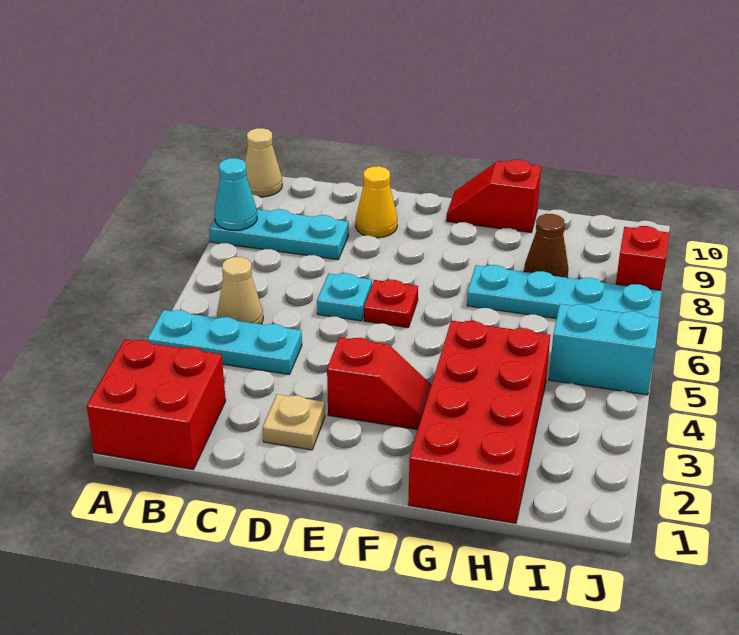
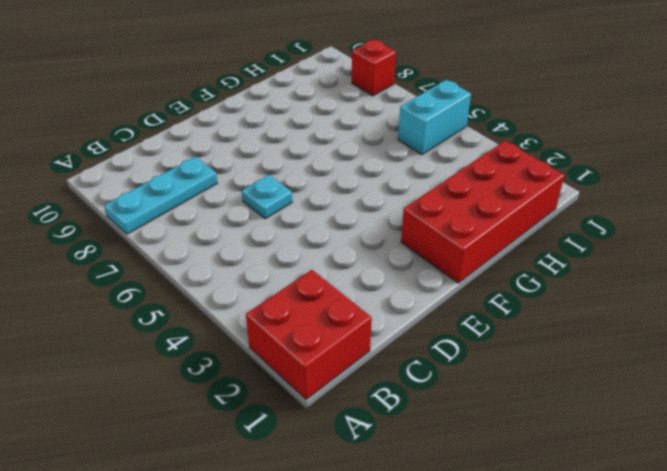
red 2x4 brick [401,141,564,283] -> red 2x4 brick turned to [408,321,550,523]
none -> cyan 1x3 plate [148,310,302,374]
none -> tan 1x1 cone [245,128,282,197]
none -> tan 1x1 cone [217,257,263,324]

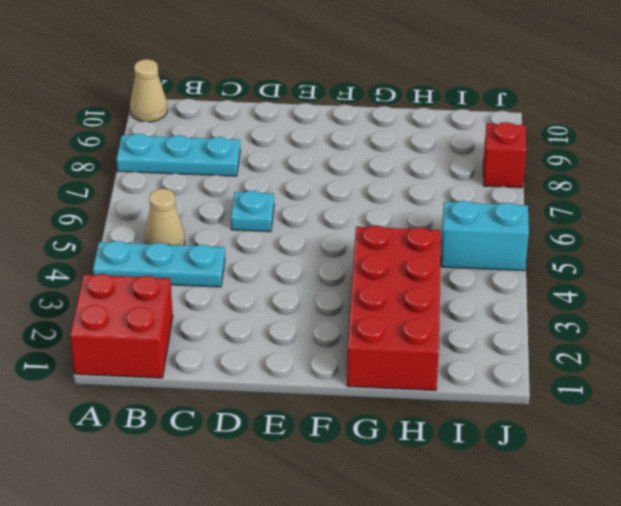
none -> tan 1x1 plate [263,394,325,450]
none -> yellow 1x1 cone [356,166,397,238]
none -> red 1x2 slope [327,337,431,430]

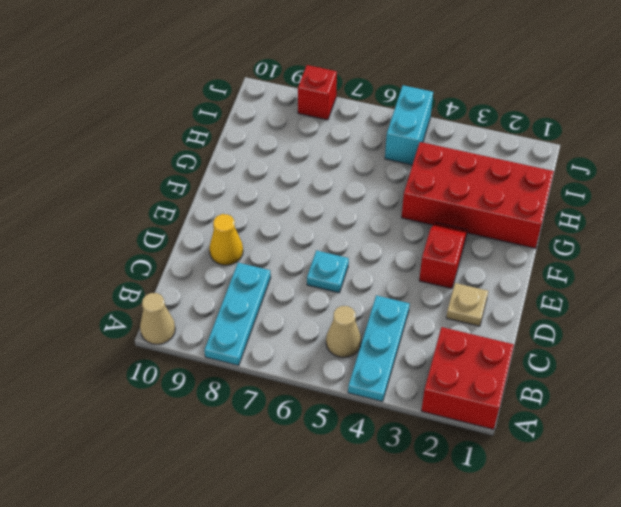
none -> red 1x1 plate [364,280,418,328]
none -> red 1x2 slope [447,159,541,233]
none -> cyan 1x4 plate [467,265,661,319]

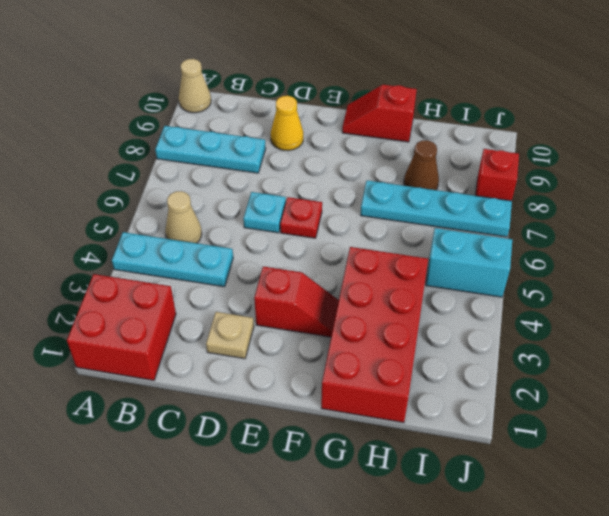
none -> cyan 1x1 cone [214,158,257,230]

